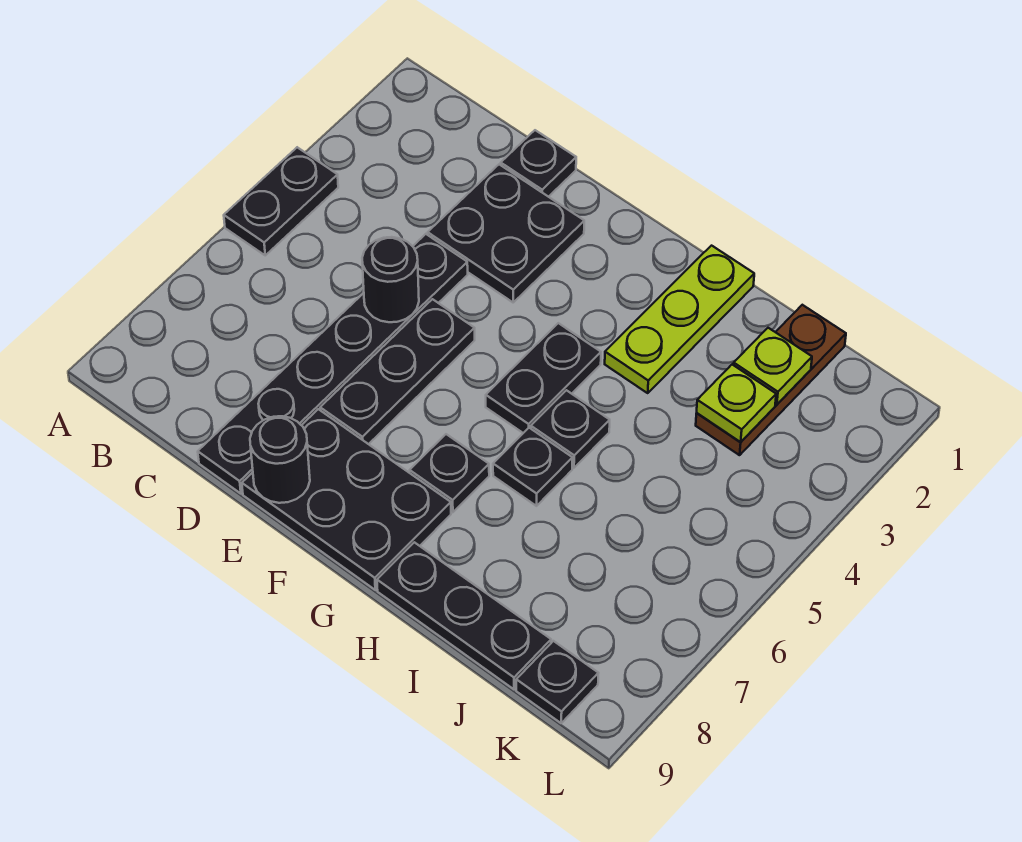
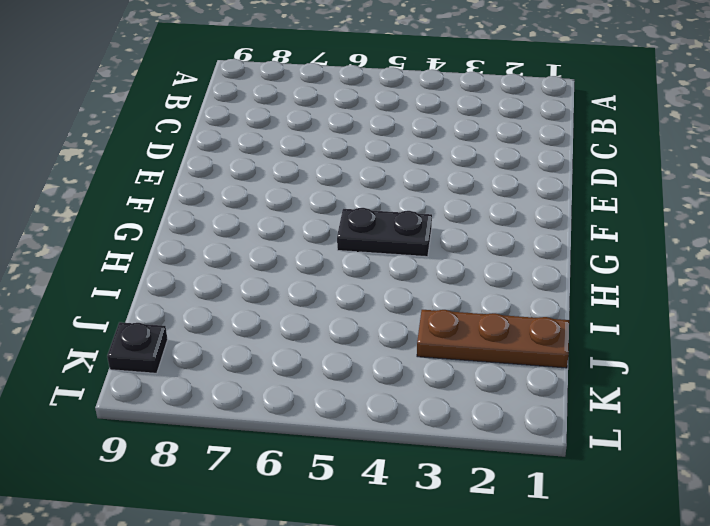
none -> black 1x2 plate [224,147,338,255]
none -> black 1x1 plate [501,130,576,197]
none -> black 2x2 plate [428,164,584,302]

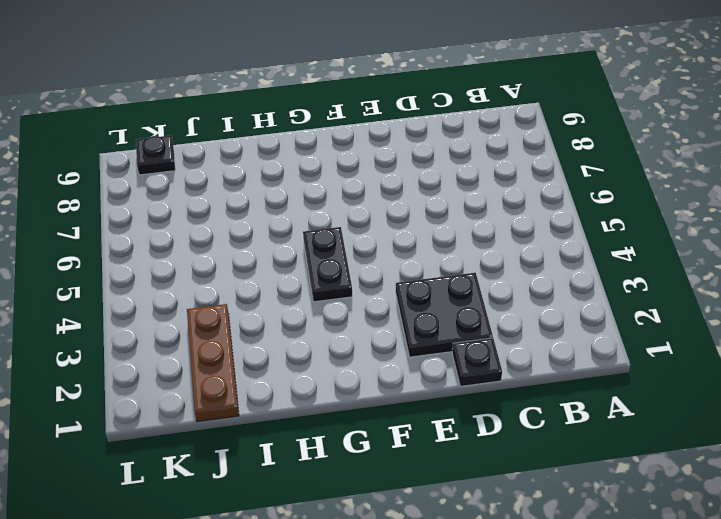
none -> black 1x2 plate [224,147,338,255]
none -> black 1x6 plate [198,234,468,494]
none -> black 1x3 plate [320,299,475,444]

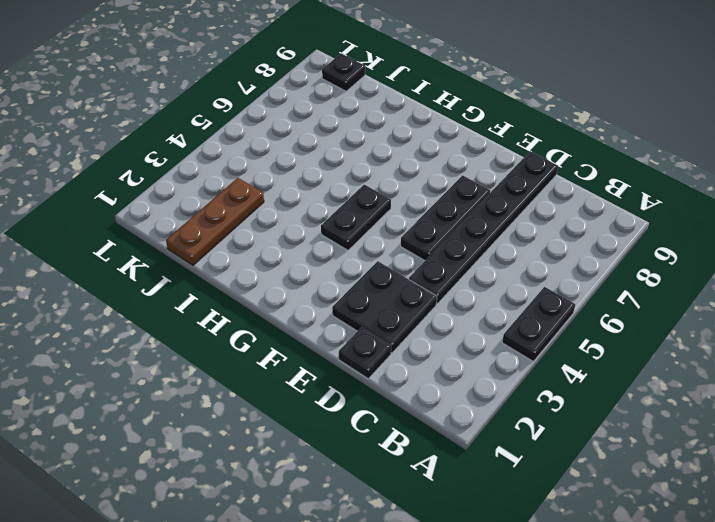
none -> black 2x3 plate [242,409,451,590]
none -> black 1x1 plate [410,434,489,512]
none -> lime 1x3 plate [605,246,754,393]

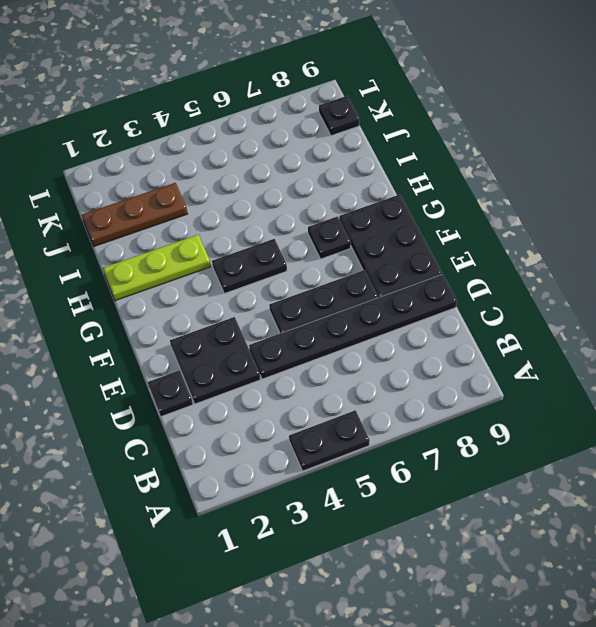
none -> black 1x1 plate [531,390,610,468]
none -> black 1x1 plate [493,428,573,506]
none -> black 1x3 plate [377,542,551,689]

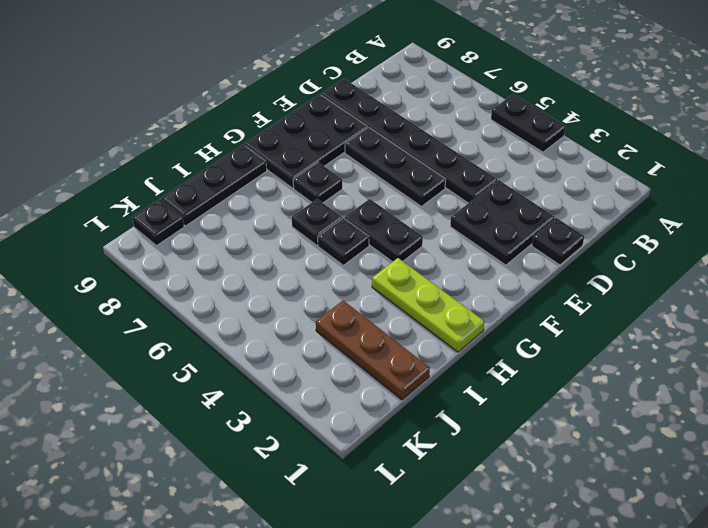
none -> black 1x1 round brick [362,237,419,322]
none -> black 1x1 round brick [250,416,310,503]
none -> lime 1x1 plate [734,328,812,405]

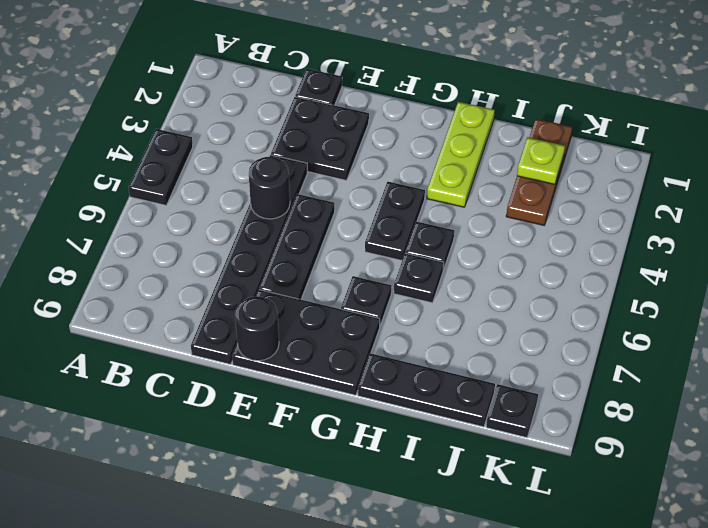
none -> lime 1x1 plate [697,365,776,442]

